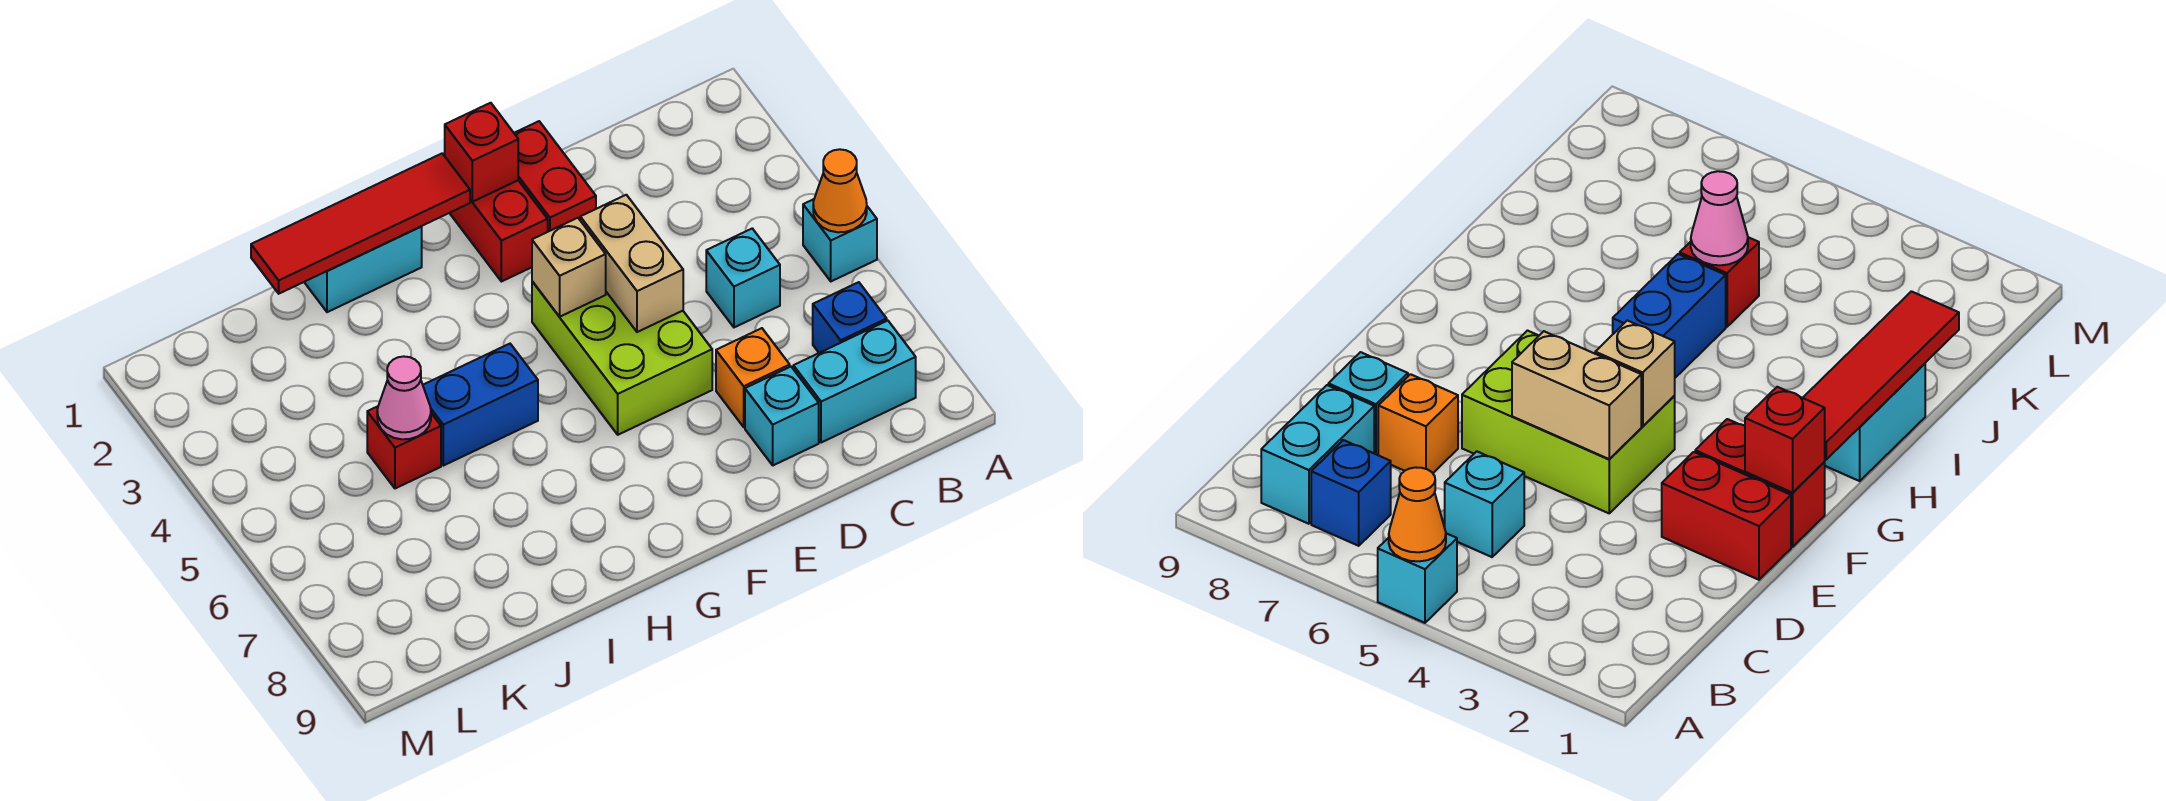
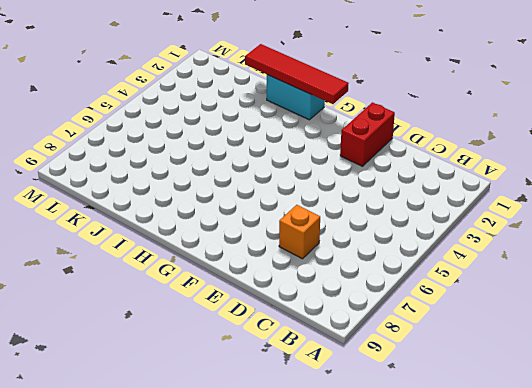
none -> cyan 1x1 brick [803,199,877,281]
none -> blue 1x1 brick [813,282,887,353]
none -> cyan 1x2 brick [793,321,916,443]

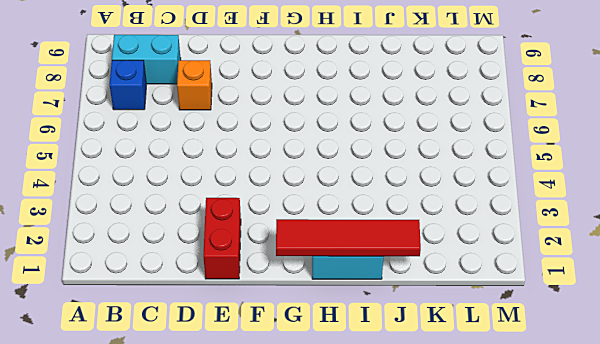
none -> cyan 1x1 brick [803,199,877,281]
none -> cyan 1x1 brick [706,229,780,327]
none -> cyan 1x1 brick [745,367,819,465]

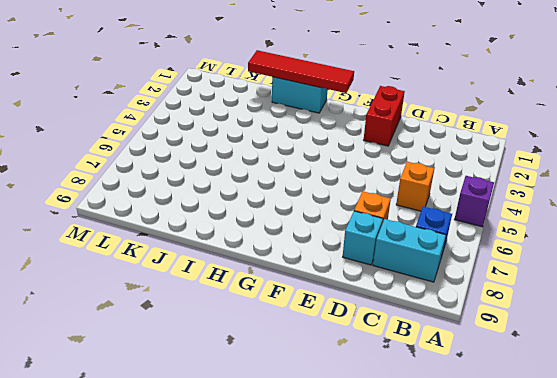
purple 1x1 brick [454,176,494,227] -> cyan 1x1 brick [803,199,877,281]
orange 1x1 brick [396,162,434,211] -> cyan 1x1 brick [706,229,780,327]
none -> lime 2x3 brick [532,281,712,435]
none -> red 1x2 brick [450,181,548,282]
none -> blue 1x2 brick [423,344,538,466]

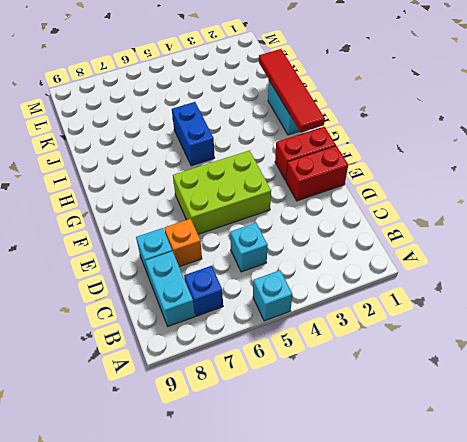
none -> red 1x1 brick [367,406,441,488]
none -> orange 1x1 cone [813,149,867,232]
none -> tan 1x2 brick [580,195,683,332]

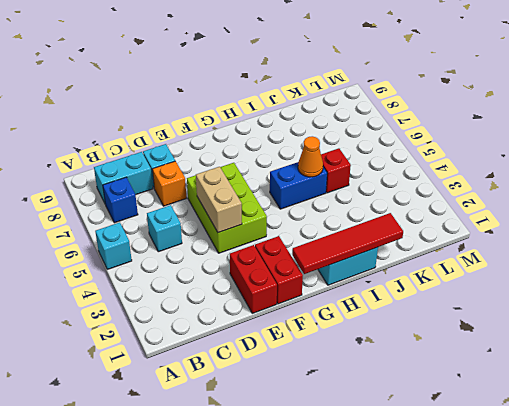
orange 1x1 cone [298,136,323,177] -> orange 1x1 cone moved to [813,149,867,232]
none -> red 1x1 brick [445,103,518,202]
none -> tan 1x1 brick [532,218,606,317]
none -> pink 1x1 cone [377,356,431,439]

